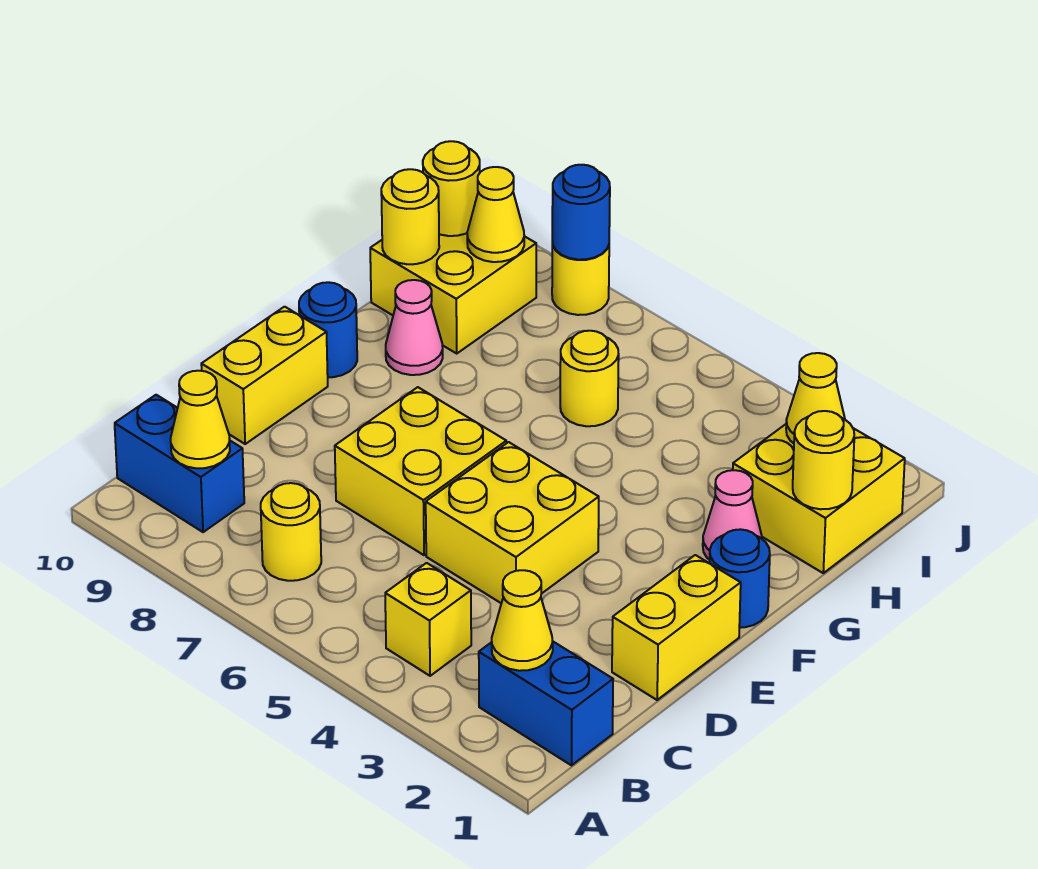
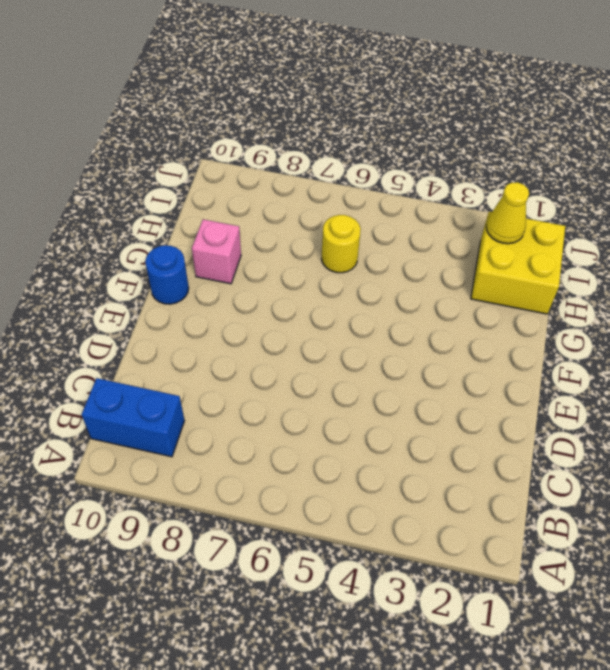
pink 1x1 brick [192,219,241,284] -> pink 1x1 cone [386,280,443,375]
none -> blue 1x2 brick [479,641,613,765]
none -> yellow 1x1 brick [385,563,471,676]
none -> yellow 1x1 round brick [261,483,321,581]

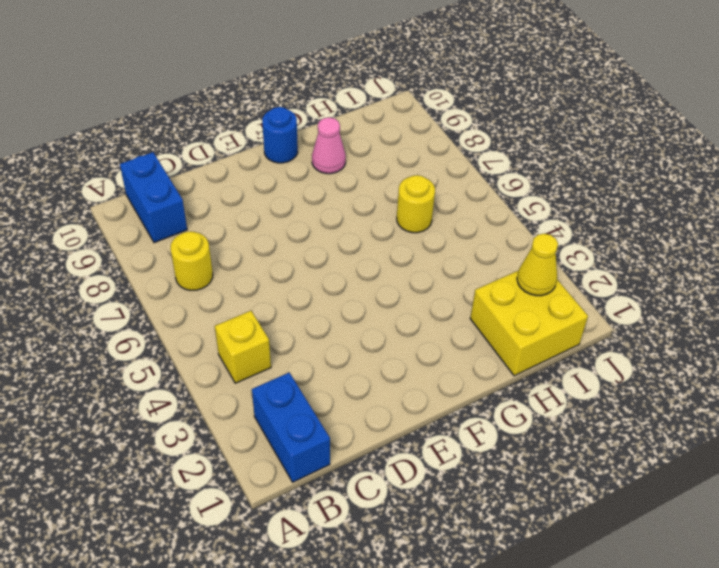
none -> yellow 1x2 brick [612,555,741,700]
none -> yellow 2x2 brick [426,442,599,603]
none -> yellow 2x2 brick [335,387,506,555]

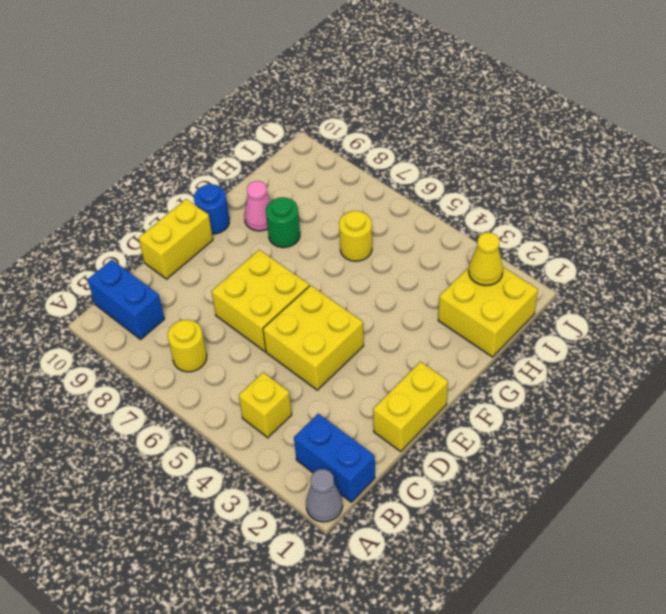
grey 1x1 cone [306,469,343,522] -> none
green 1x1 round brick [266,197,300,248] -> none
none -> blue 1x1 round brick [709,529,770,628]
none -> pink 1x1 cone [703,470,762,560]
none -> yellow 2x2 brick [370,233,536,353]

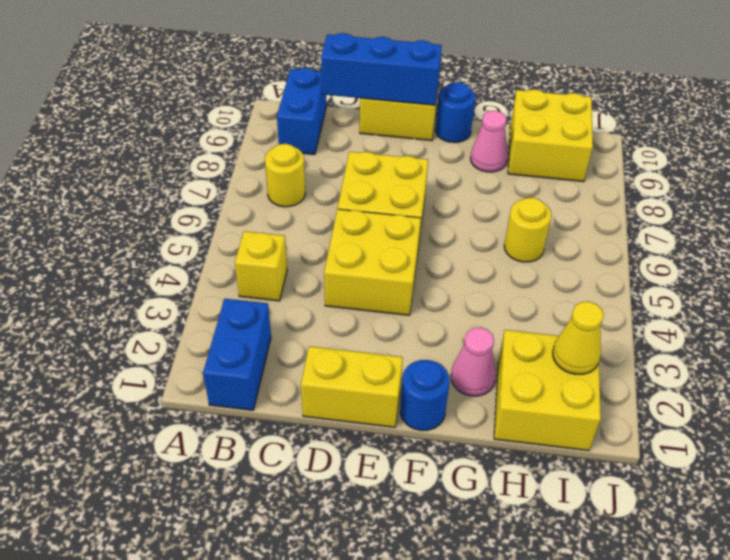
blue 1x3 brick [321,33,442,105] -> none
none -> yellow 1x1 round brick [552,242,609,315]
none -> yellow 1x1 cone [492,570,553,671]
none -> yellow 1x1 cone [171,371,230,468]

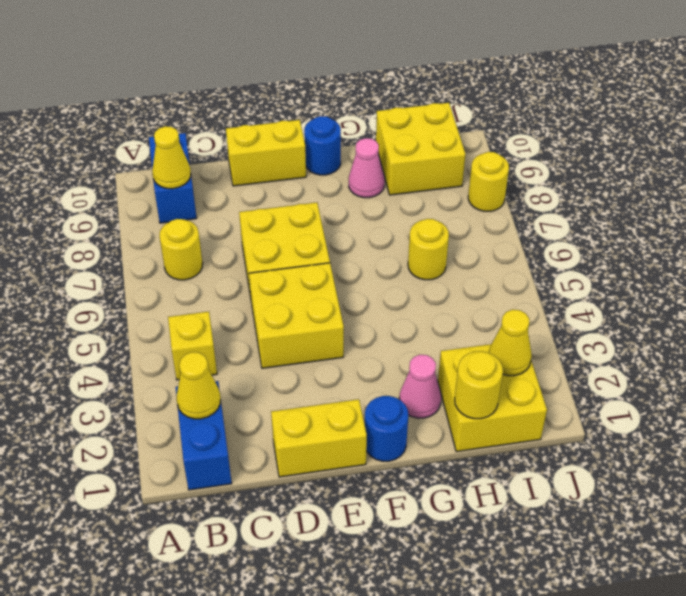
none -> yellow 1x1 round brick [381,169,439,264]
none -> yellow 1x1 cone [467,167,524,262]
none -> yellow 1x1 round brick [423,141,480,236]

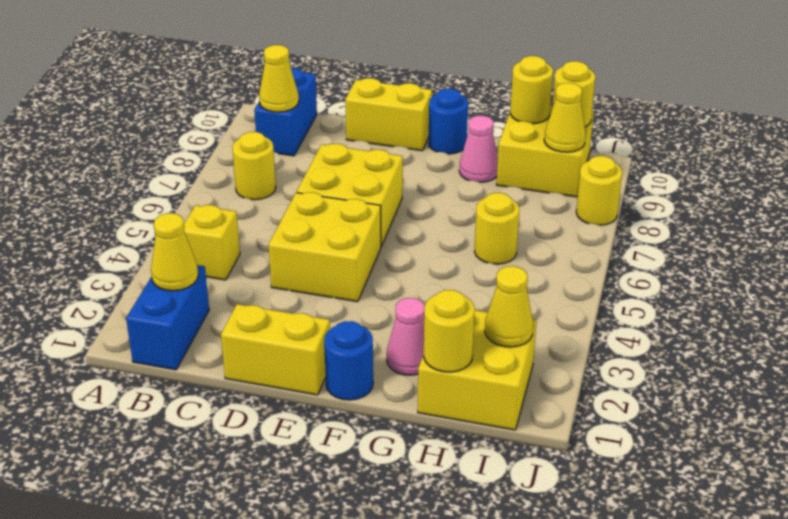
none -> blue 1x1 round brick [552,165,610,260]

